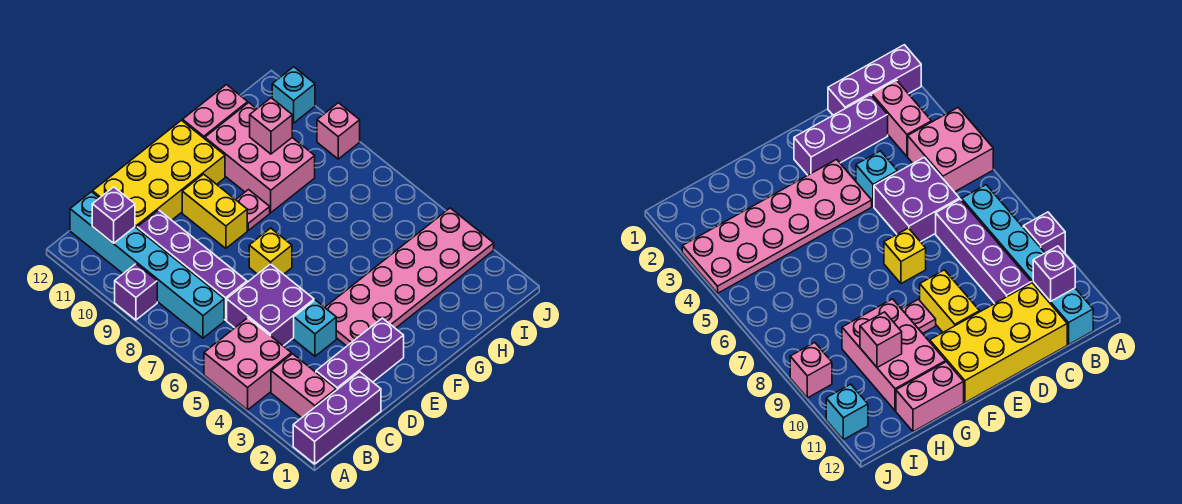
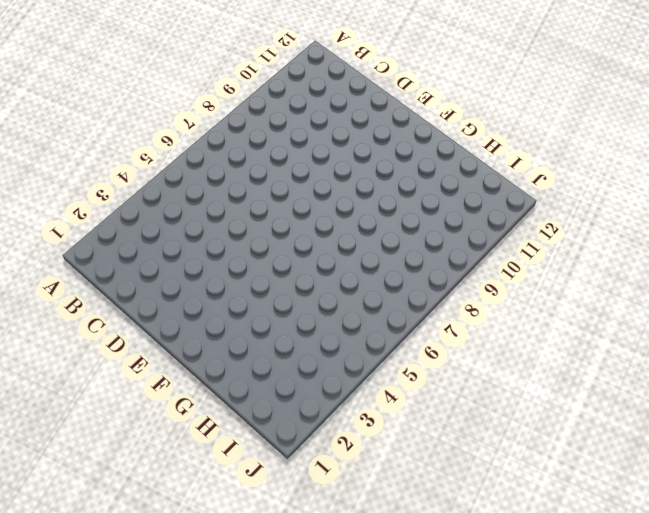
none -> purple 1x3 brick [293,372,381,464]
none -> pink 2x2 brick [204,318,291,410]
none -> purple 1x1 brick [115,264,157,320]

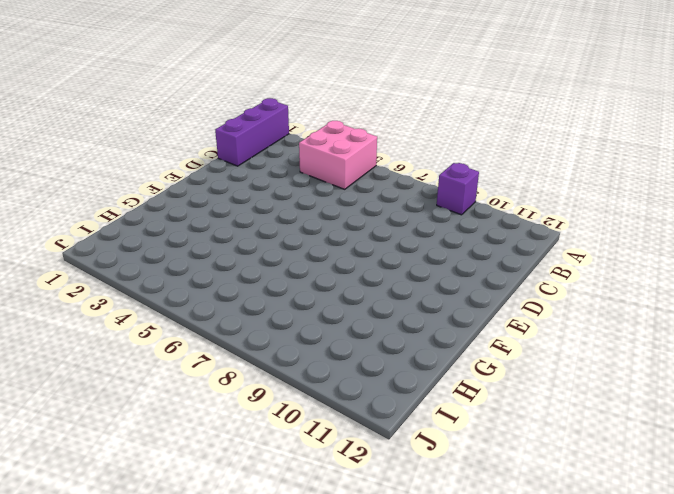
none -> pink 1x2 brick [271,354,336,418]
none -> cyan 1x6 brick [70,192,224,338]
none -> purple 1x3 brick [316,318,404,390]

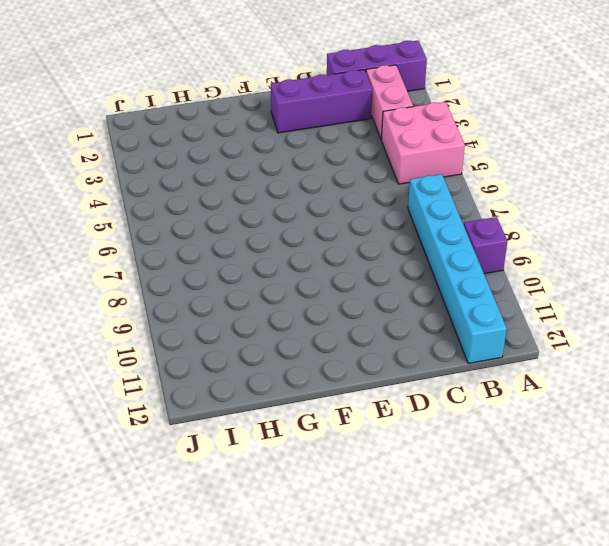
none -> purple 2x2 brick [227,264,314,346]
none -> purple 1x4 brick [137,210,247,320]
none -> yellow 2x4 brick [93,120,225,228]

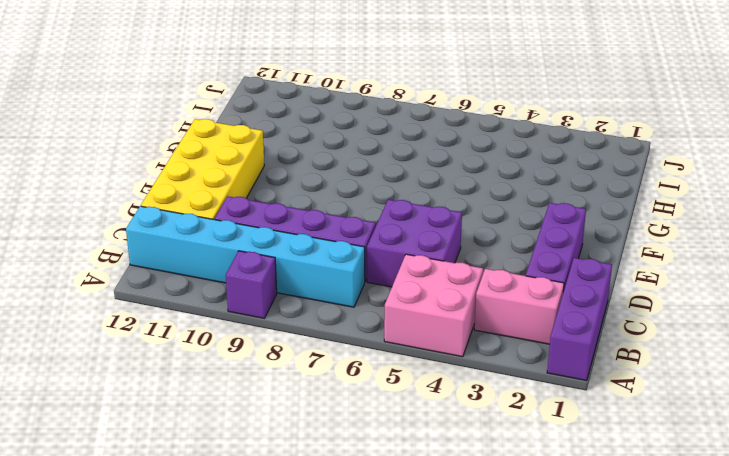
none -> cyan 1x1 brick [294,300,336,356]
none -> pink 2x6 plate [325,208,494,346]
none -> yellow 1x1 brick [249,228,292,274]

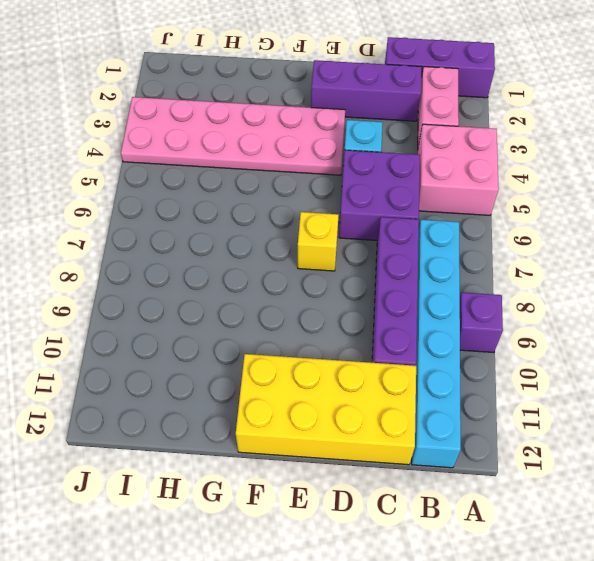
none -> yellow 1x2 brick [182,174,247,248]
none -> pink 1x1 plate [236,190,270,230]
none -> pink 2x3 brick [205,103,315,213]

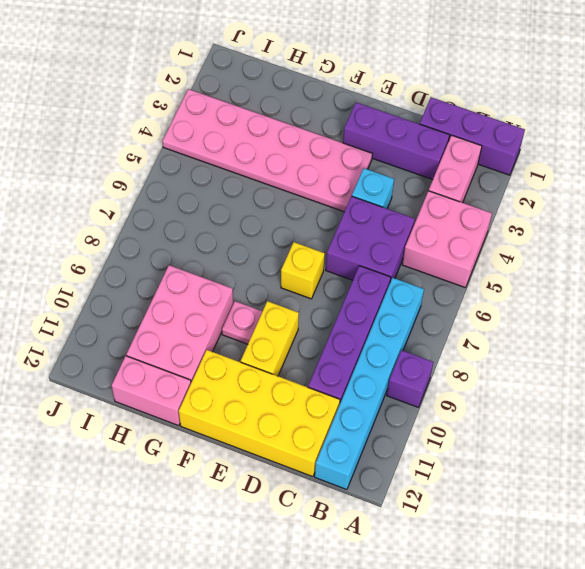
none -> pink 1x1 brick [317,103,360,159]
none -> cyan 1x1 brick [272,67,315,123]
none -> purple 1x1 brick [92,187,135,243]

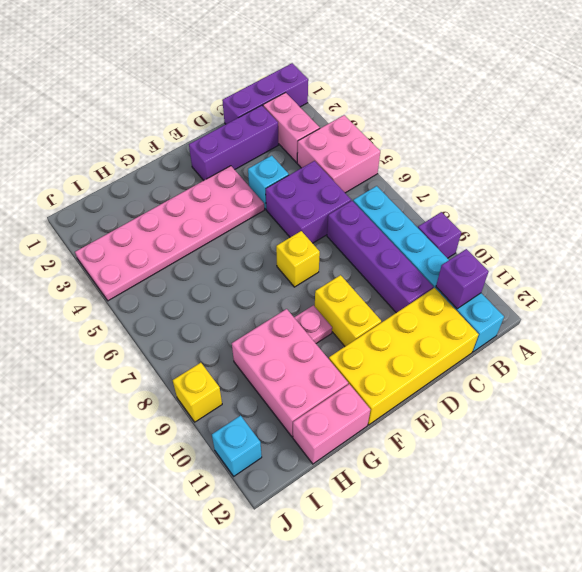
yellow 1x1 brick [173,363,222,422] -> pink 1x1 brick [317,103,360,159]
none -> pink 1x1 brick [250,98,292,154]

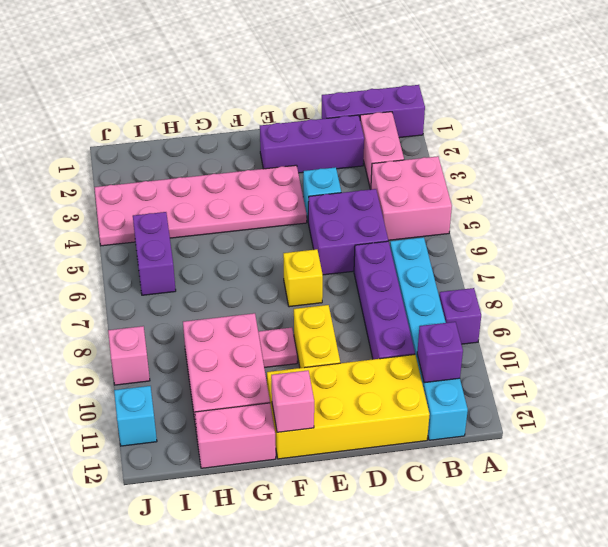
pink 1x1 brick [271,370,314,432] -> pink 1x1 brick moved to [250,98,292,154]
purple 1x2 brick [133,212,176,295] -> none

